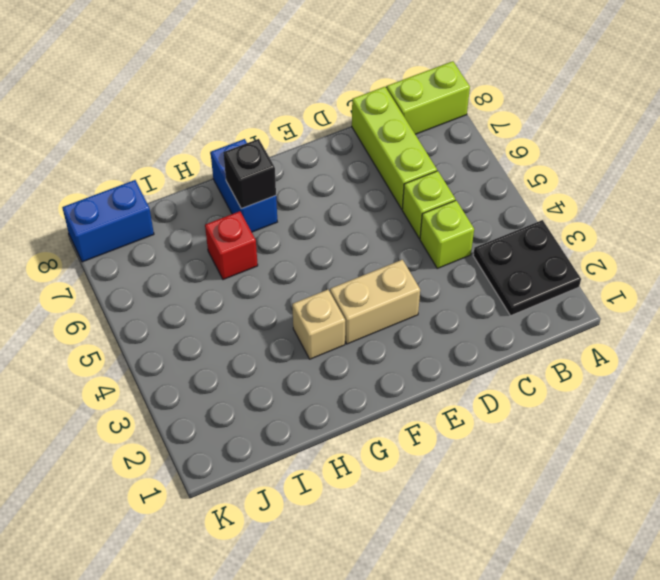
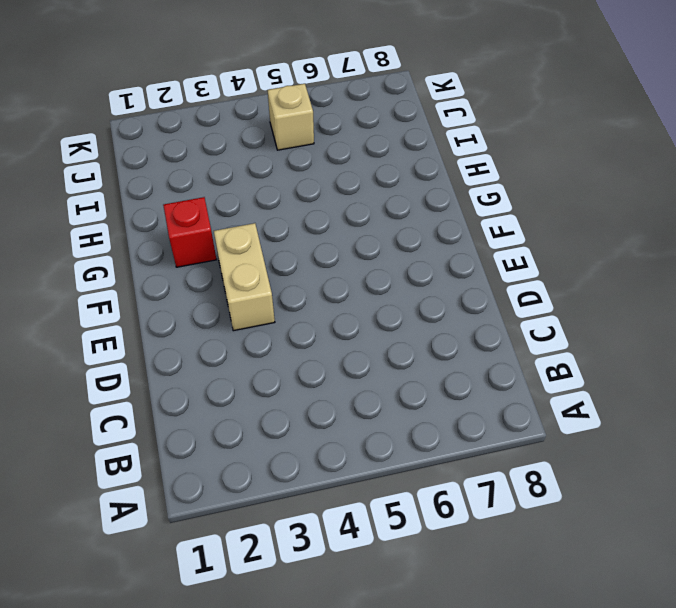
red 1x1 brick [163,197,217,267] -> red 1x1 brick moved to [205,211,258,280]
tan 1x1 brick [268,84,314,150] -> tan 1x1 brick moved to [292,290,345,359]
none -> black 2x2 plate [473,220,581,316]
none -> lime 1x2 brick [387,61,470,134]

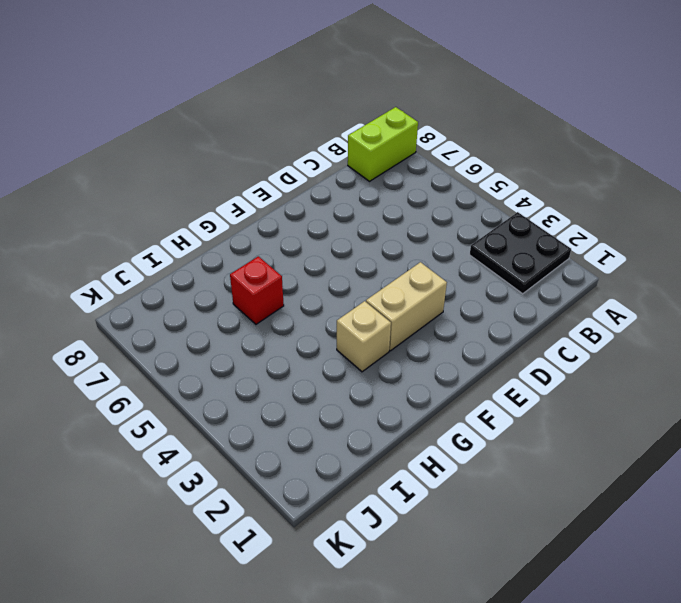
none -> lime 1x1 brick [420,200,474,268]
none -> lime 1x1 brick [402,171,455,238]

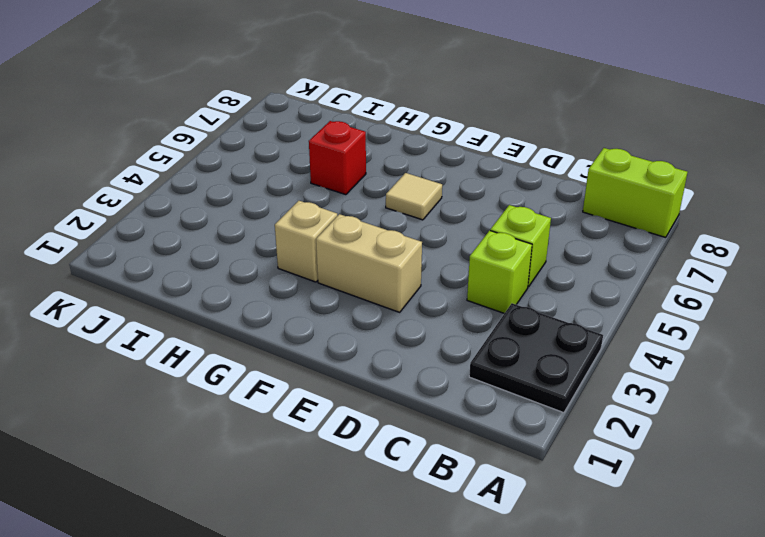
tan 1x1 tile [386,173,442,220] -> none
none -> lime 1x3 brick [352,87,437,209]
none -> blue 1x2 brick [211,139,277,232]

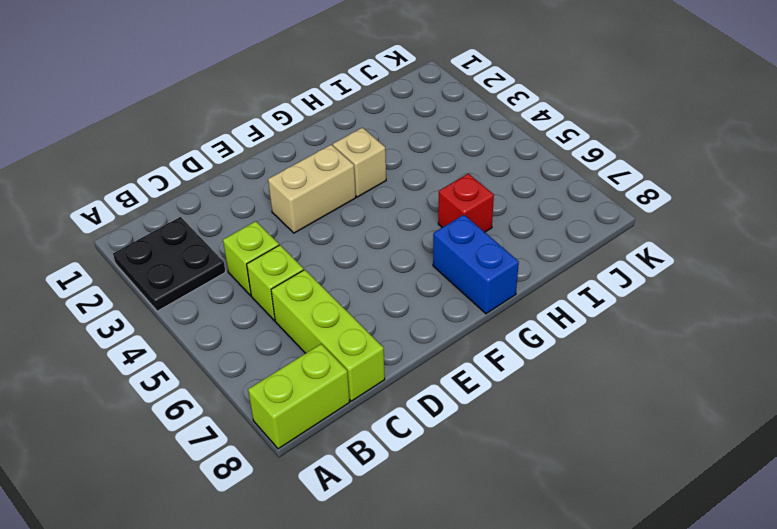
none -> blue 1x2 brick [62,180,154,262]
none -> black 1x1 brick [223,139,276,209]

